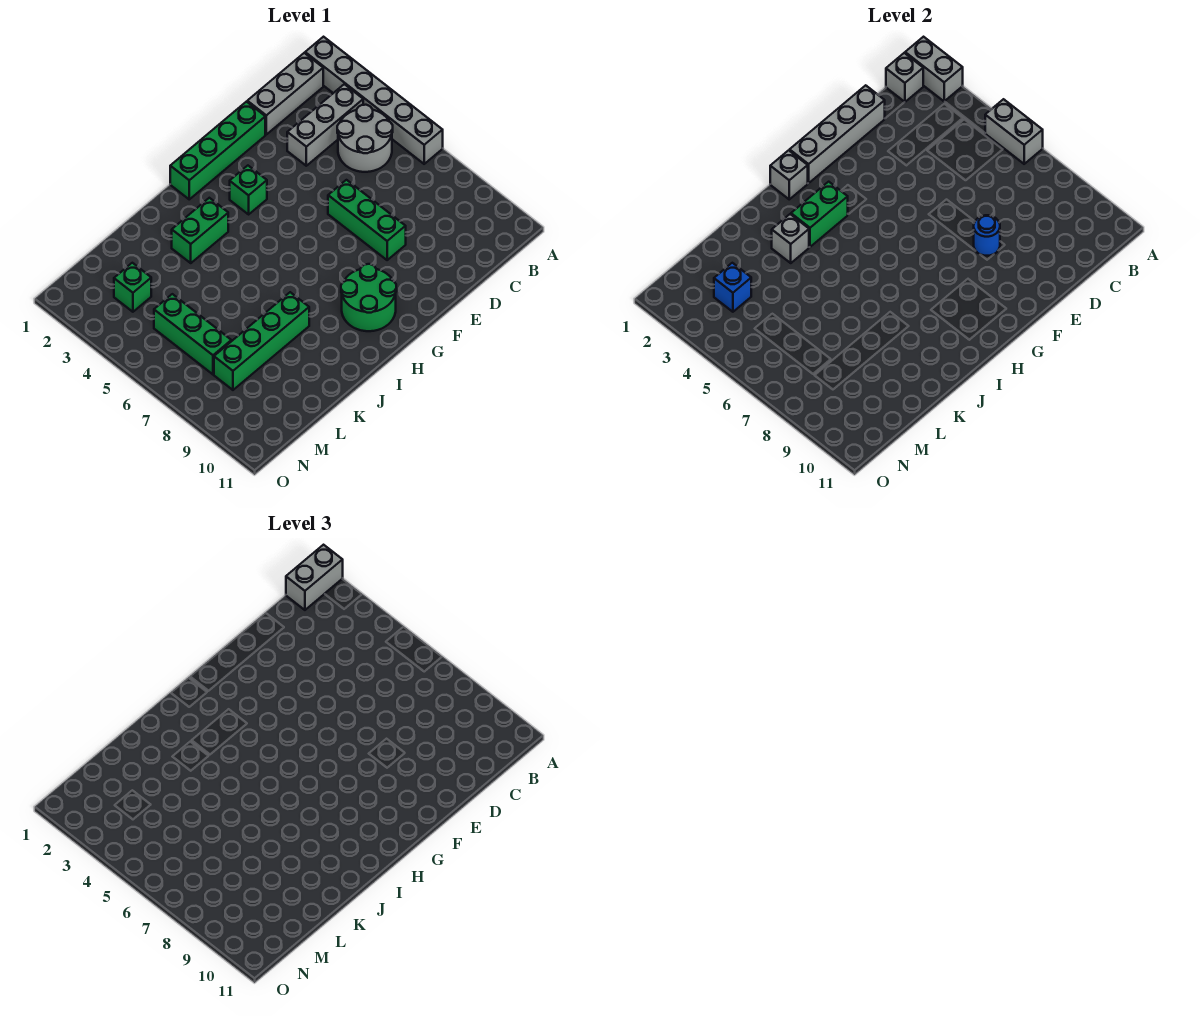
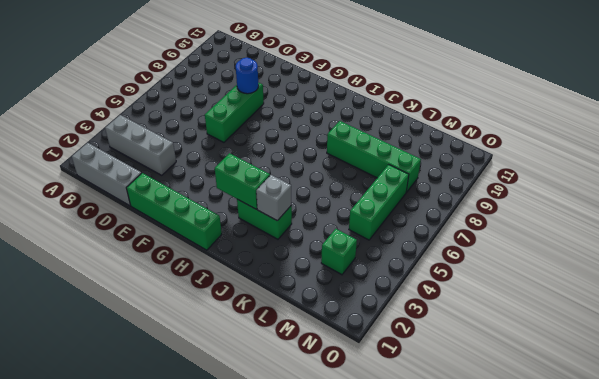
none -> grey 1x6 brick [305,37,443,164]
none -> grey 2x2 round brick [337,105,393,172]
none -> green 1x1 brick [230,166,267,214]

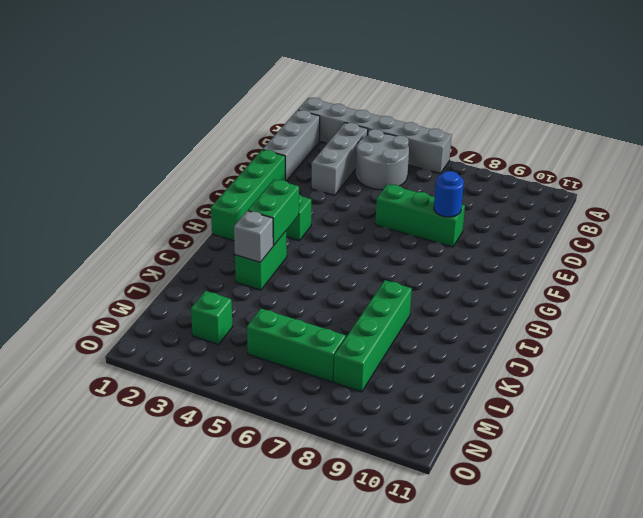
none -> green 2x2 round brick [341,264,396,331]
none -> grey 1x2 brick [905,37,963,101]
none -> grey 1x2 brick [985,99,1043,164]

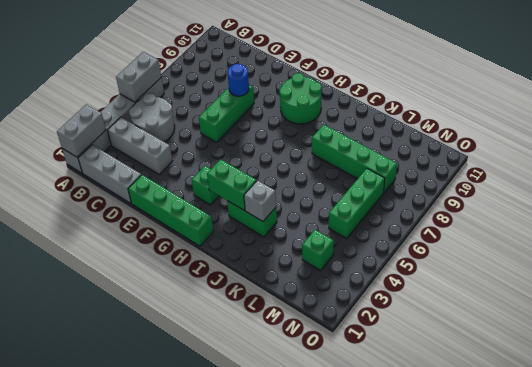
none -> grey 1x1 brick [886,53,923,102]
none -> grey 1x4 brick [790,85,885,183]
none -> grey 1x1 brick [770,150,808,199]

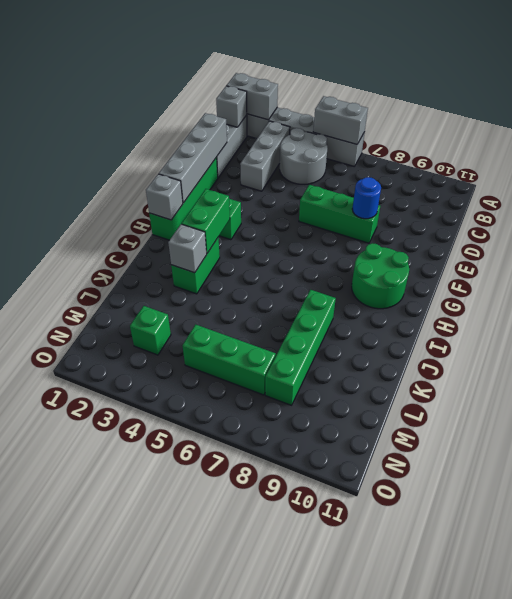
none -> blue 1x1 brick [714,263,751,312]
none -> grey 1x2 brick [286,545,343,610]

